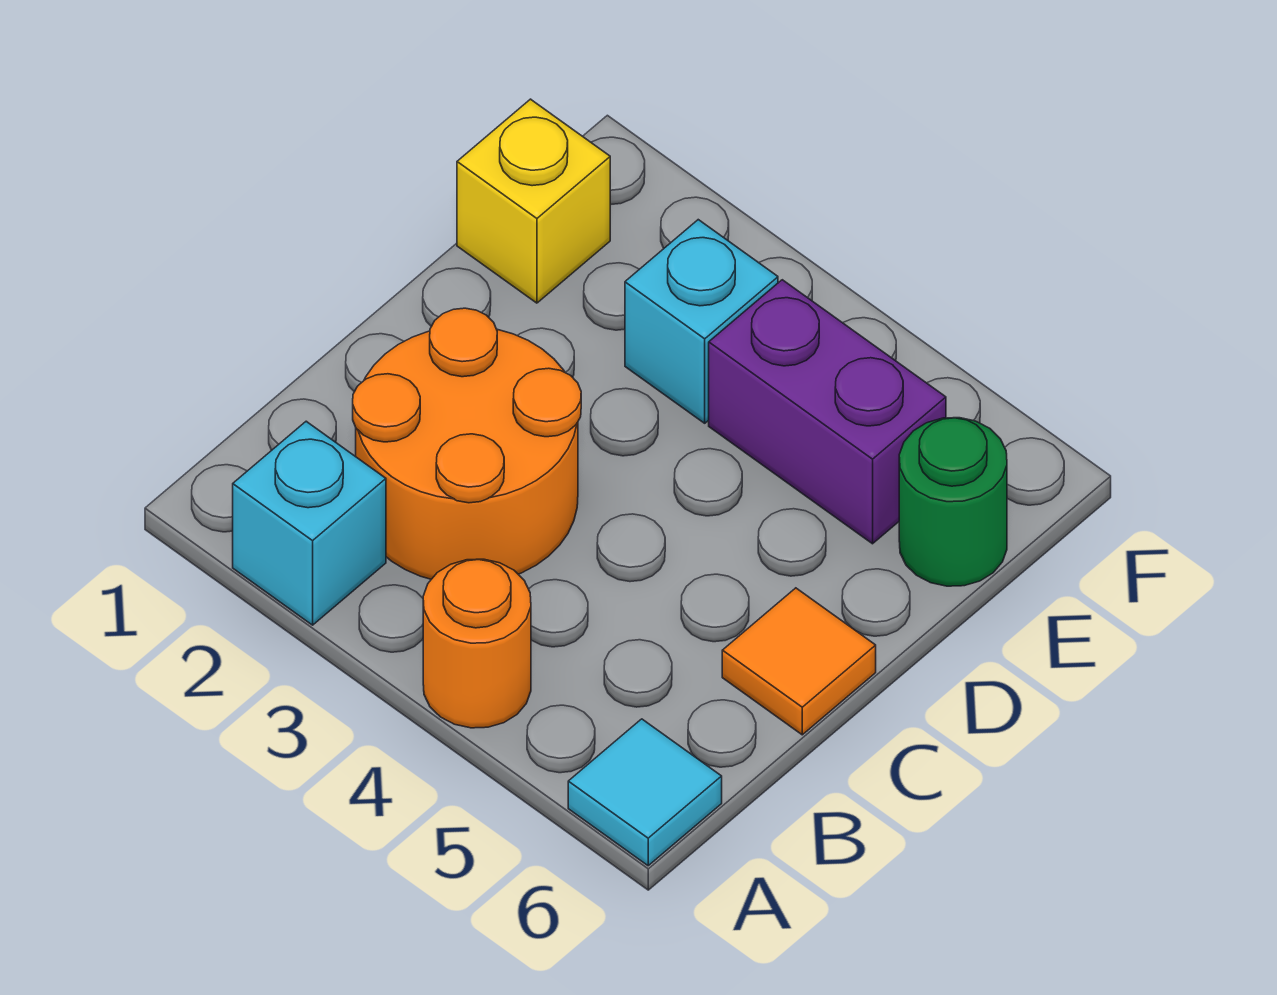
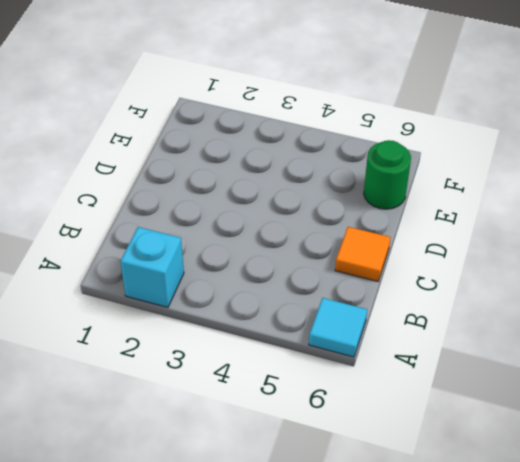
none -> orange 1x1 round brick [423,559,531,728]
none -> orange 2x2 round brick [353,308,581,579]

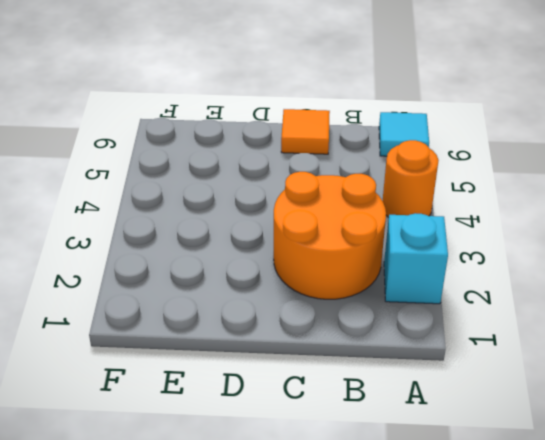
none -> yellow 1x1 brick [457,99,610,303]
none -> cyan 1x1 brick [625,220,778,423]

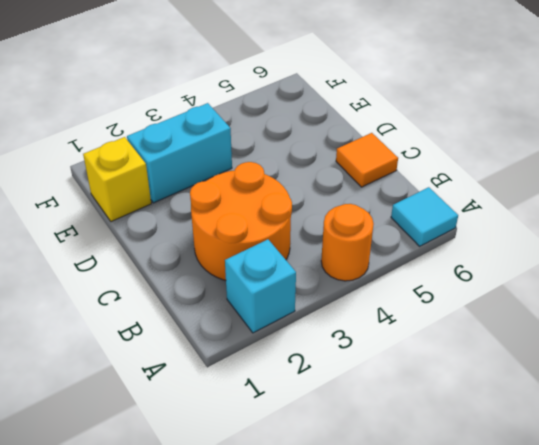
cyan 1x2 brick [127,103,232,203] -> cyan 1x1 brick [625,220,778,423]
none -> purple 1x2 brick [709,280,946,544]
none -> green 1x1 round brick [899,418,1007,586]

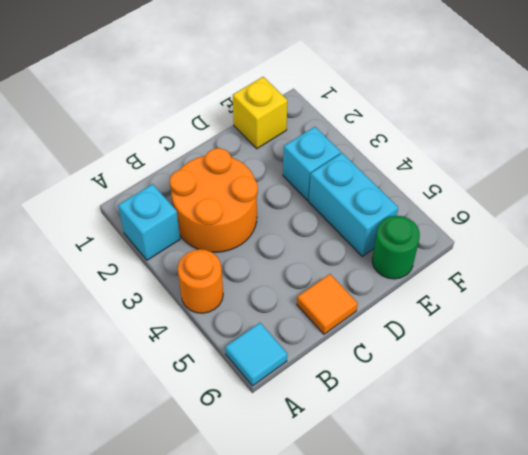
cyan 1x2 brick [309,153,398,256] -> purple 1x2 brick [709,280,946,544]

